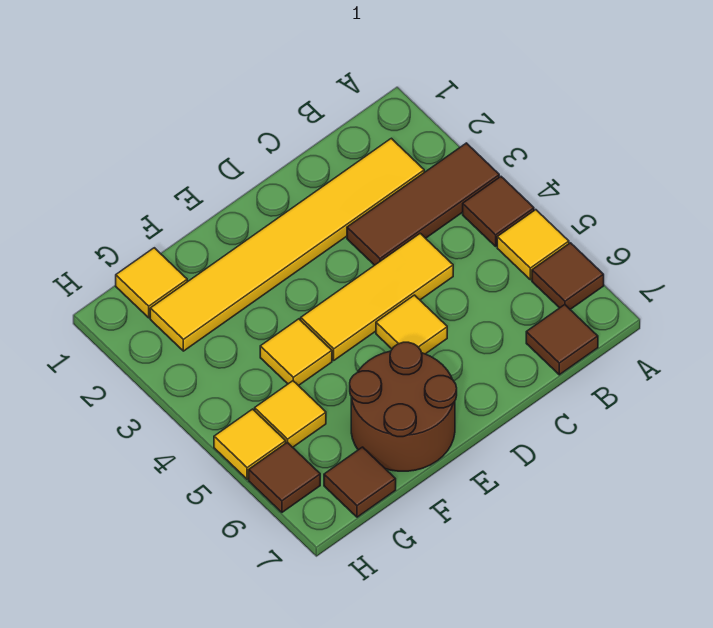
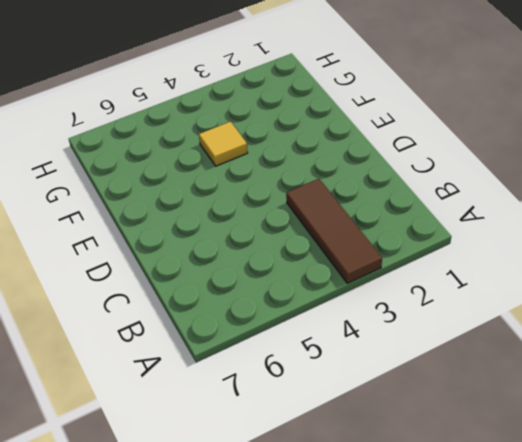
none -> brown 1x1 tile [463,177,534,246]
none -> yellow 1x1 tile [497,210,569,280]
none -> brown 1x1 tile [532,243,604,309]

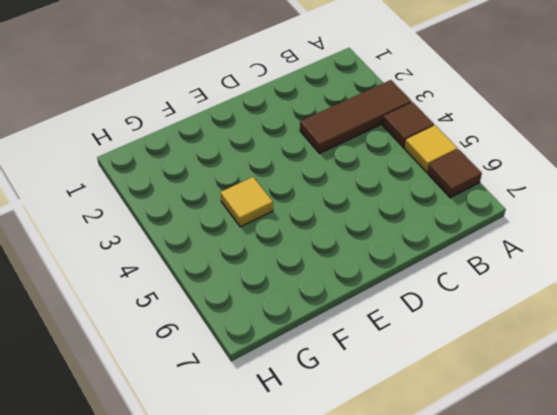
none -> yellow 1x6 tile [150,138,424,351]
none -> brown 1x1 tile [526,305,598,375]
none -> yellow 1x3 tile [301,234,453,360]

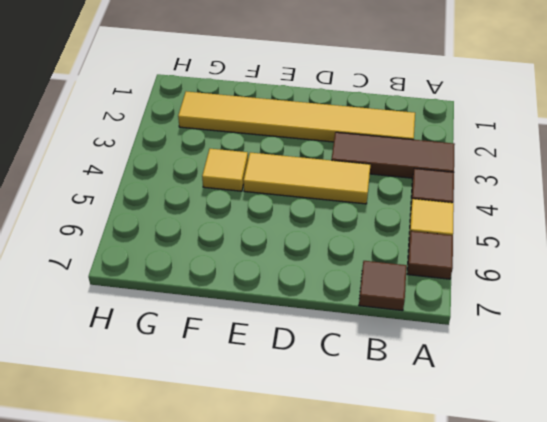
none -> yellow 1x1 tile [376,295,447,354]
none -> brown 2x2 round brick [350,342,457,471]
none -> yellow 1x1 tile [116,248,187,318]

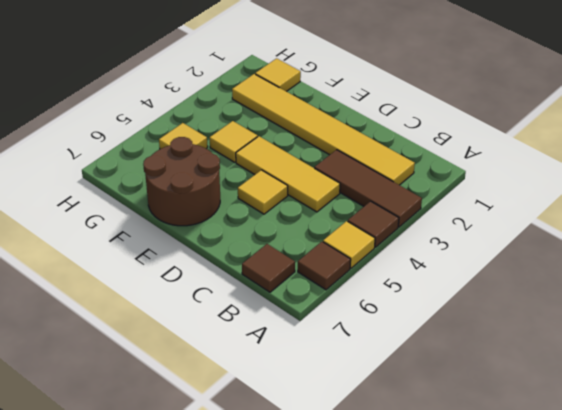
none -> brown 1x1 tile [324,447,396,517]
none -> yellow 1x1 tile [214,409,286,479]
none -> brown 1x1 tile [249,442,320,512]

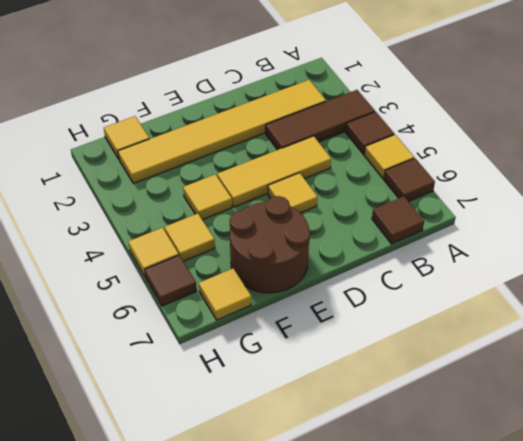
yellow 1x1 tile [199,269,251,320] -> brown 1x1 tile [324,447,396,517]

